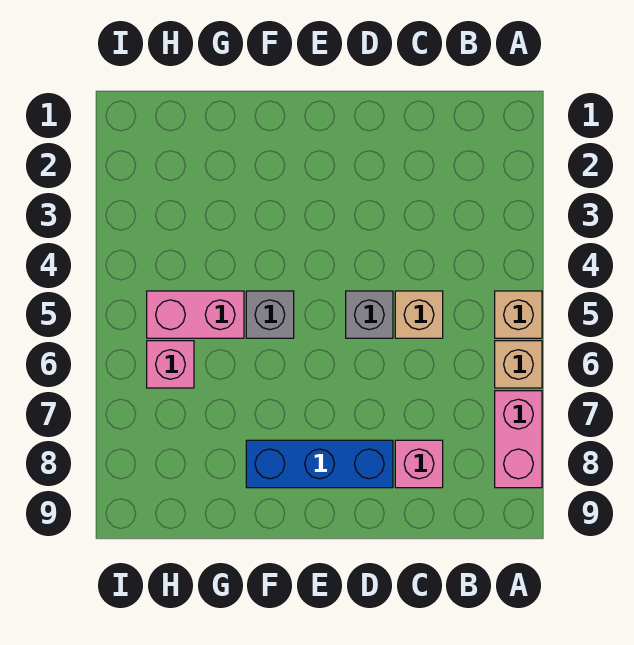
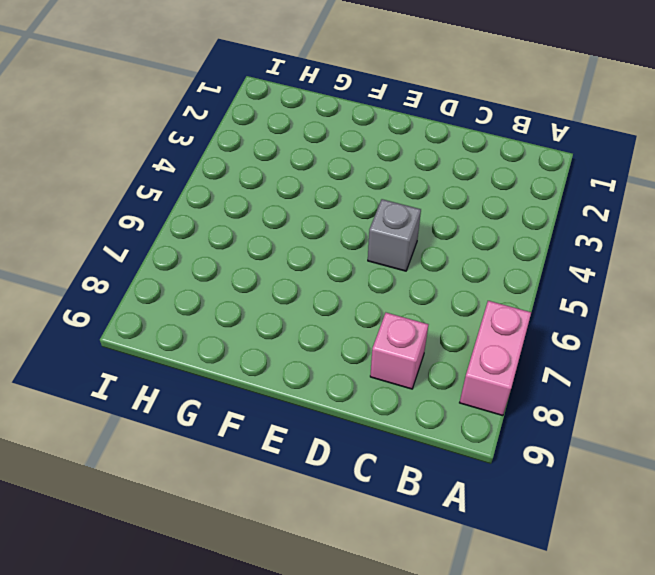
none -> tan 1x1 brick [495,291,542,338]
none -> tan 1x1 brick [495,341,542,388]

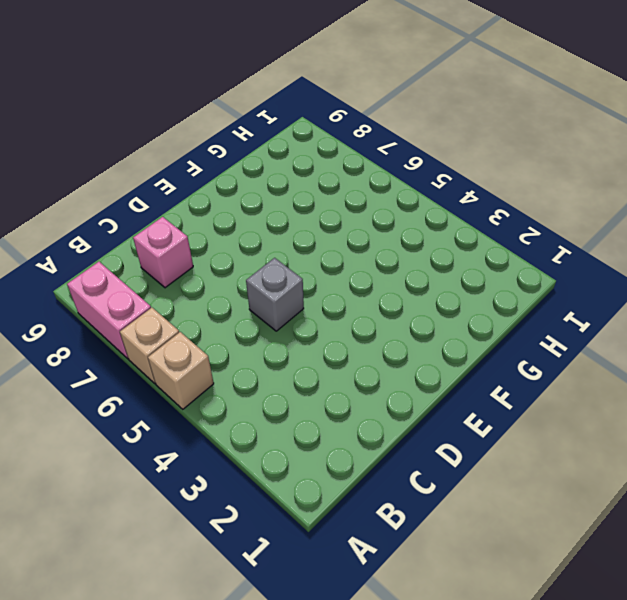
none -> tan 1x1 brick [395,291,443,338]
none -> blue 1x3 brick [246,440,393,488]

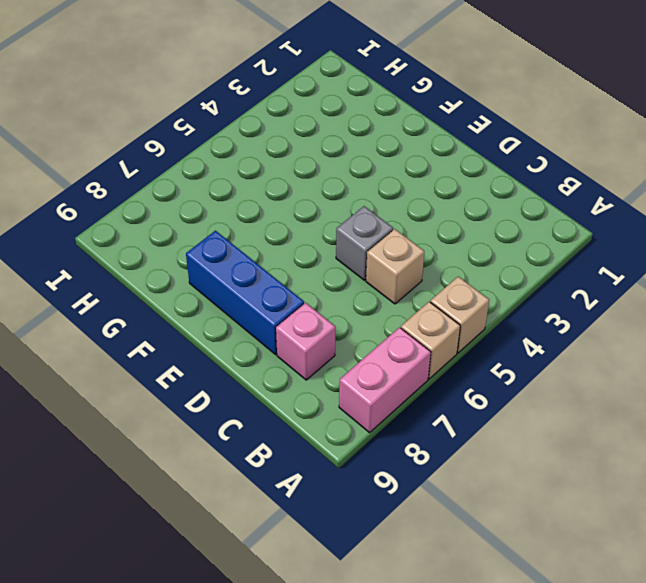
none -> grey 1x1 brick [246,291,294,338]
none -> pink 1x2 brick [147,291,244,338]

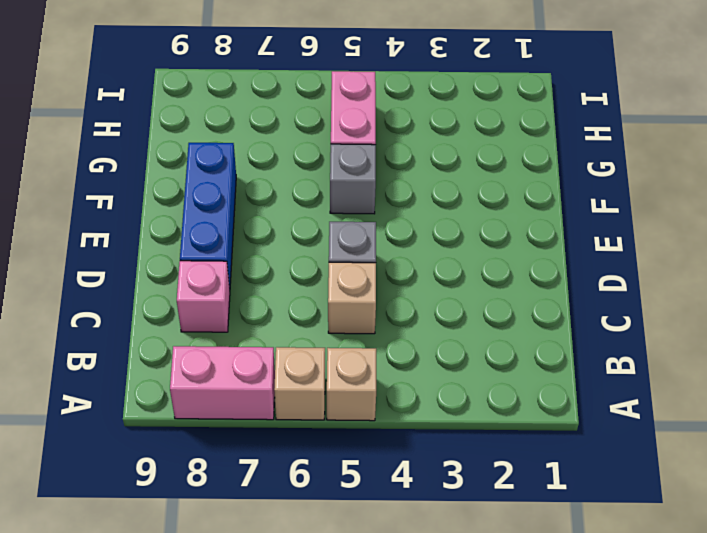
none -> pink 1x1 brick [147,341,194,388]

